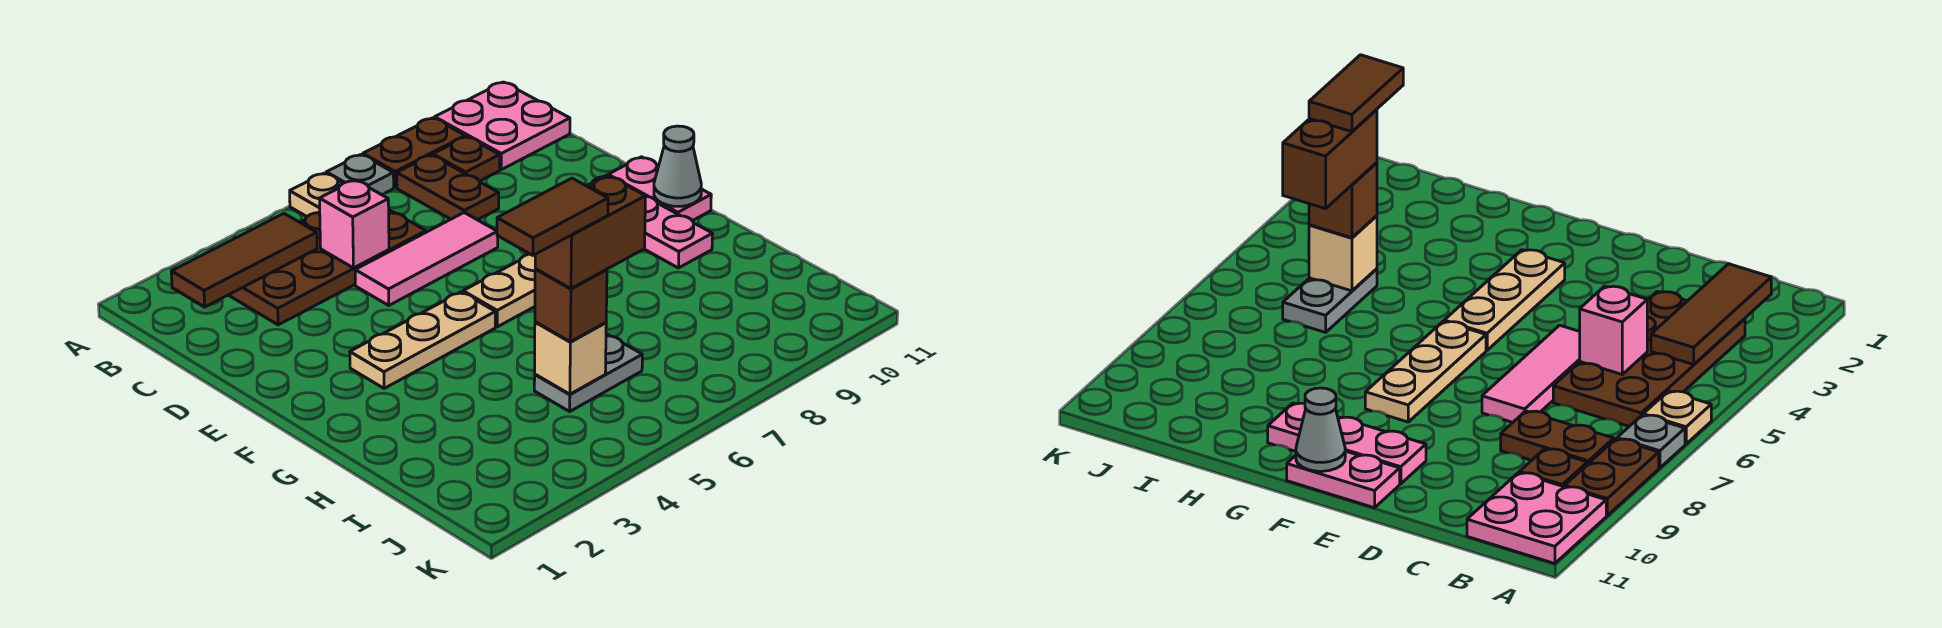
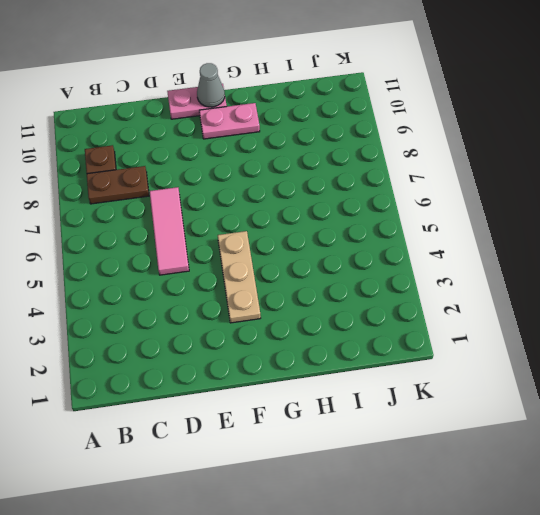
pink 1x2 plate [199,103,260,139] -> pink 1x3 plate [587,175,713,268]
none -> tan 1x1 plate [290,173,343,217]
none -> grey 1x1 plate [326,154,394,195]
none -> brown 1x2 plate [363,118,465,188]

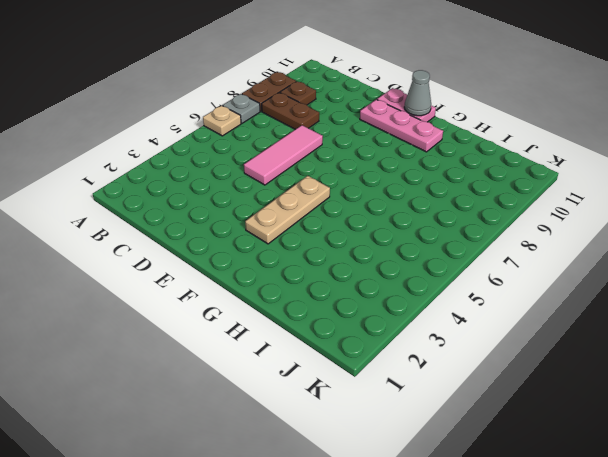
none -> pink 2x2 plate [435,82,570,170]
none -> brown 2x4 plate [229,210,426,325]
none -> tan 1x3 plate [463,254,535,327]

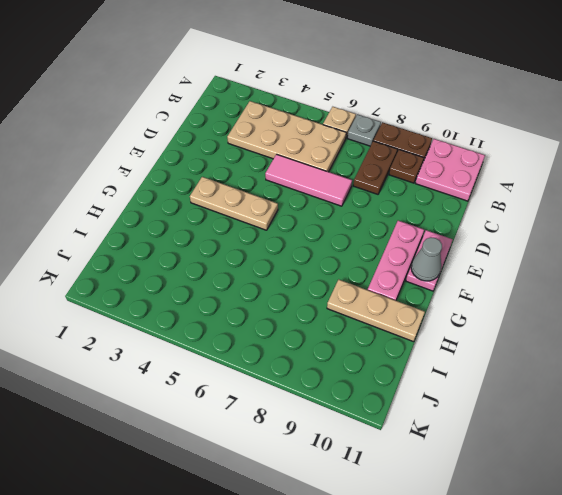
tan 2x4 plate [227,101,346,172] -> brown 2x4 plate [229,210,426,325]
tan 1x3 plate [327,279,425,342] -> tan 1x3 plate moved to [463,254,535,327]
none -> grey 1x2 plate [534,334,642,411]
none -> brown 1x3 tile [171,214,317,307]
none -> pink 1x1 brick [319,180,389,268]

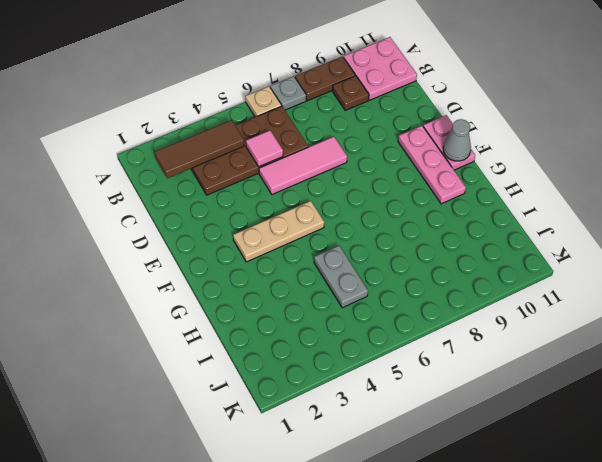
pink 1x1 tile [246,130,283,167] -> pink 1x1 brick [319,180,389,268]
grey 1x2 plate [314,246,368,308] -> grey 1x2 plate turned to [534,334,642,411]
none -> brown 1x2 plate [397,155,499,220]
none -> tan 1x3 plate [463,254,535,327]
none -> tan 1x1 brick [535,322,606,394]

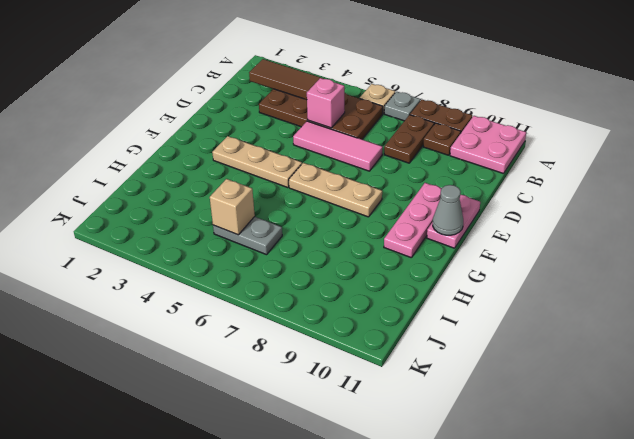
none -> brown 1x1 brick [535,269,607,342]
none -> brown 1x2 brick [535,176,646,289]
none -> brown 1x2 tile [497,178,608,255]

